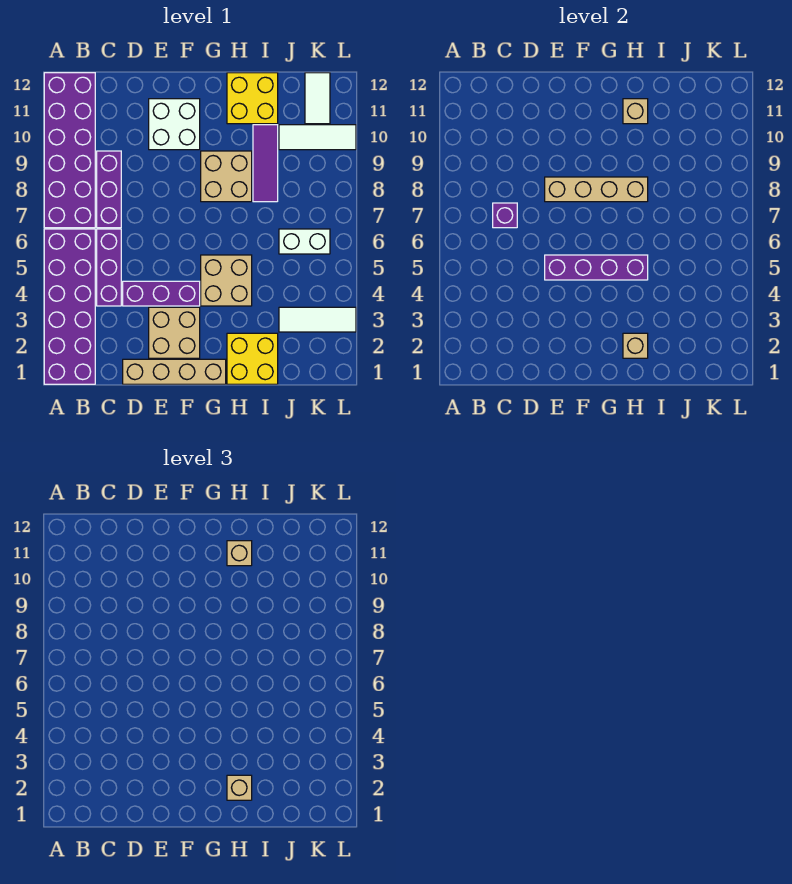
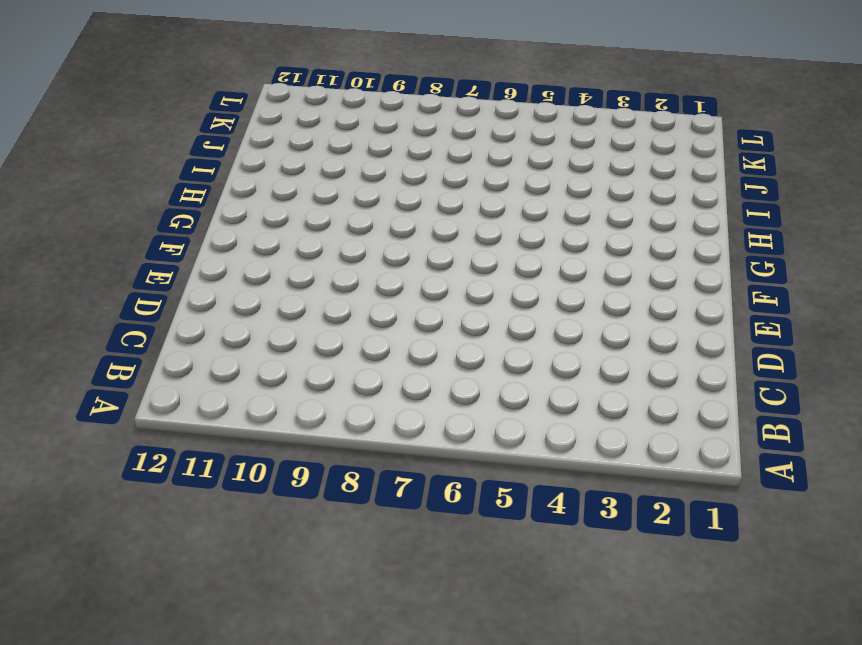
none -> purple 2x6 brick [44,229,95,384]
none -> purple 2x6 brick [44,73,95,228]
none -> purple 1x3 brick [97,229,121,306]

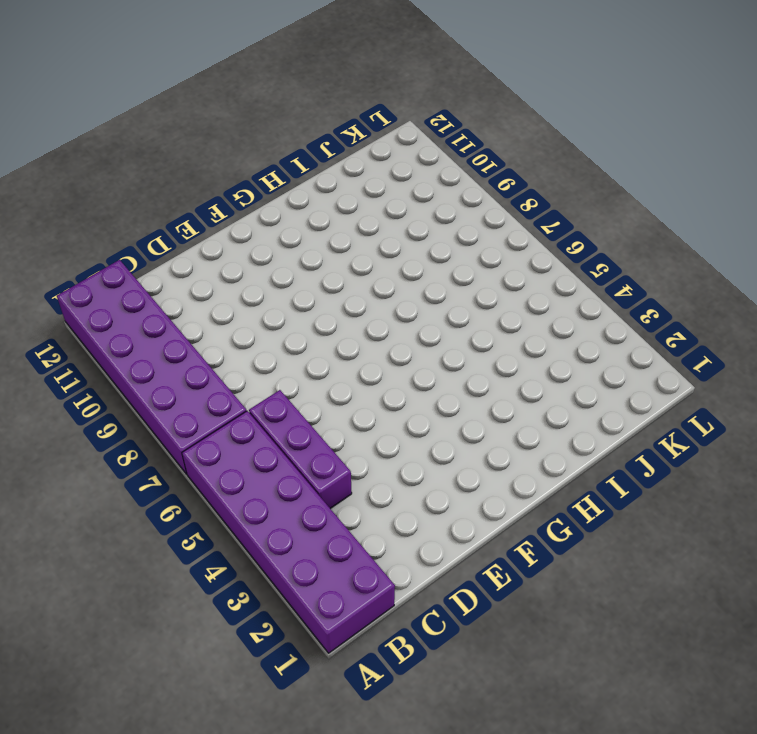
none -> purple 1x3 brick [97,151,121,228]
none -> tan 1x4 brick [123,359,226,384]
none -> purple 1x3 brick [123,281,200,306]

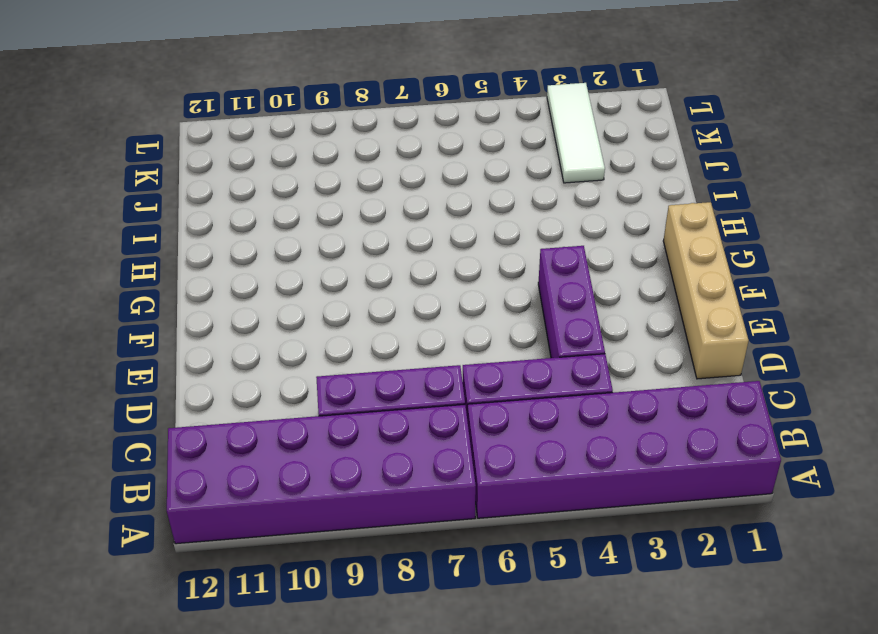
none -> tan 2x2 brick [149,307,200,358]
none -> white 2x2 brick [149,99,200,150]
none -> tan 2x2 brick [201,255,252,306]

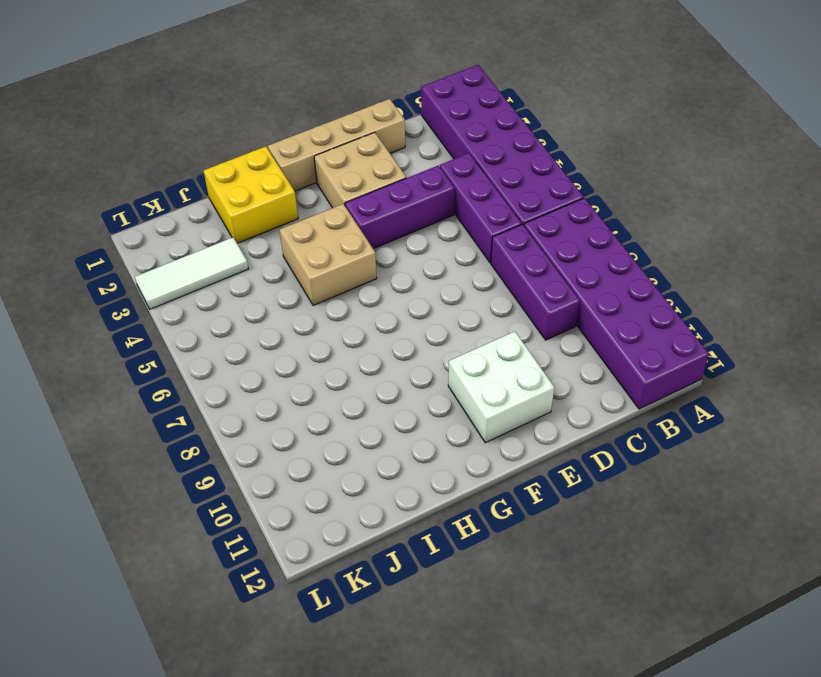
none -> tan 2x2 brick [201,151,252,202]
none -> yellow 2x2 brick [227,73,278,124]
none -> purple 1x3 tile [253,125,278,202]

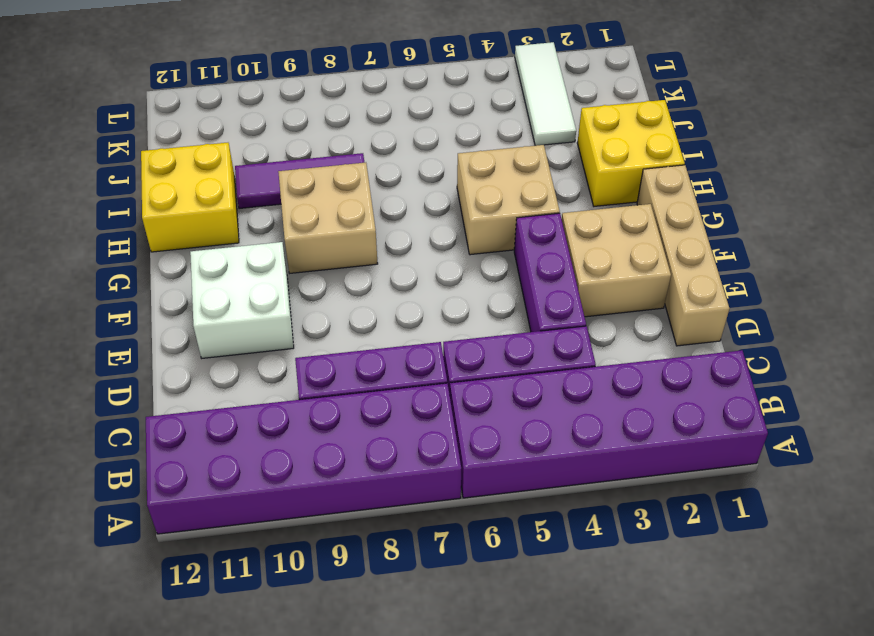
none -> white 1x2 brick [279,229,330,254]
none -> white 1x3 tile [279,125,356,150]
none -> white 1x2 tile [305,73,330,124]

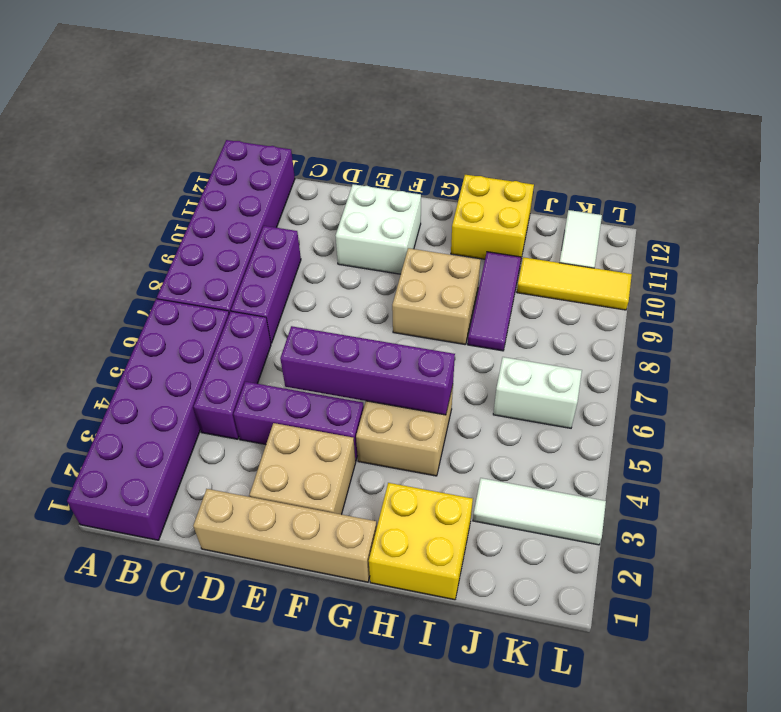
yellow 1x3 tile [517,257,632,310] -> white 1x3 tile [279,125,356,150]
none -> purple 1x1 brick [493,203,517,228]
none -> tan 1x4 brick [545,177,648,202]
none -> tan 1x1 brick [623,333,648,358]

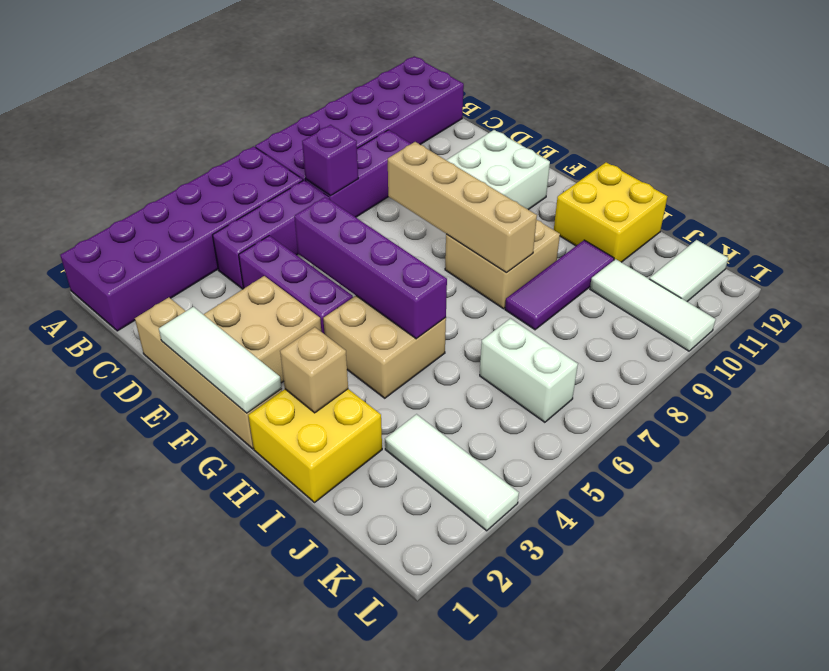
white 1x3 tile [159,307,282,413] -> none
none -> tan 1x1 brick [623,99,648,124]
none -> tan 1x1 brick [227,775,252,800]
none -> tan 1x1 brick [227,541,252,566]

